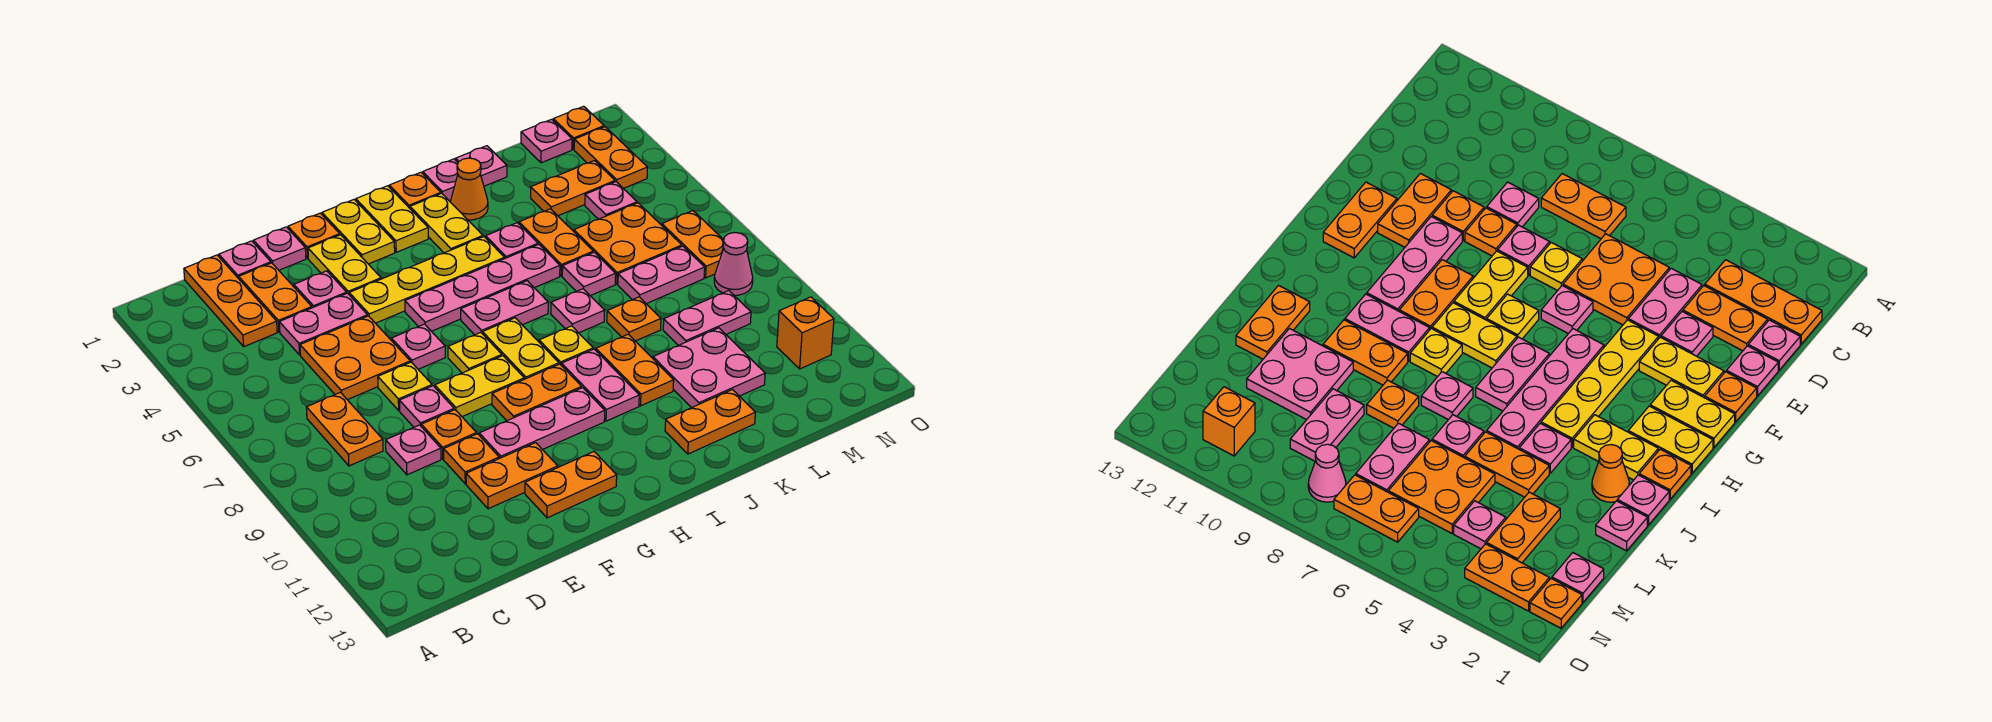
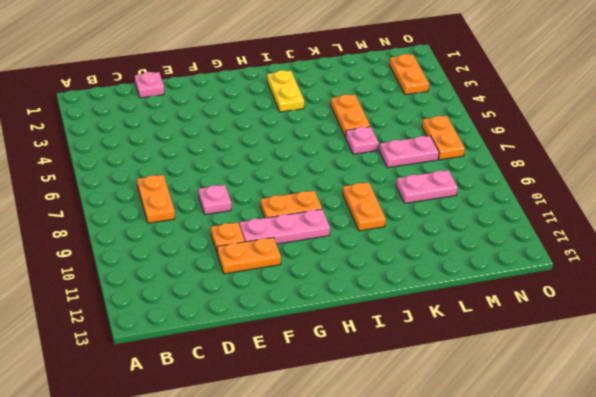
none -> orange 1x3 plate [184,255,277,347]
none -> orange 1x2 plate [239,263,312,332]
none -> pink 1x2 plate [279,293,368,355]
none -> orange 2x2 plate [300,316,410,400]

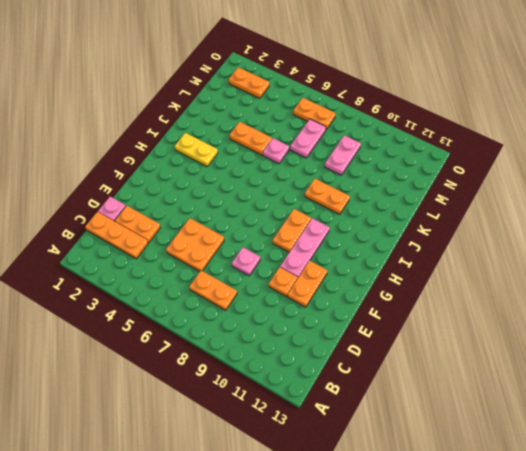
none -> pink 1x2 plate [279,293,368,355]
none -> pink 1x1 plate [386,425,441,475]
none -> pink 1x1 plate [253,227,306,270]
none -> pink 1x1 plate [294,271,347,308]

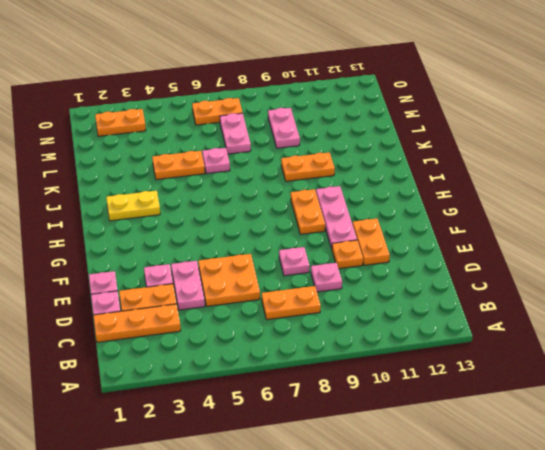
none -> yellow 1x1 plate [378,362,432,410]
none -> orange 1x1 plate [421,410,477,459]
none -> orange 1x1 plate [288,213,340,258]
none -> yellow 1x2 plate [308,235,381,294]

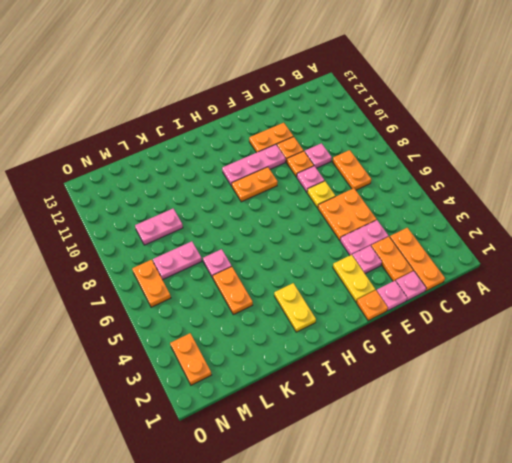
none -> yellow 1x4 plate [349,237,504,323]
none -> pink 1x1 plate [391,324,445,369]
none -> yellow 1x2 plate [435,356,524,417]
none -> orange 1x2 plate [525,452,617,518]

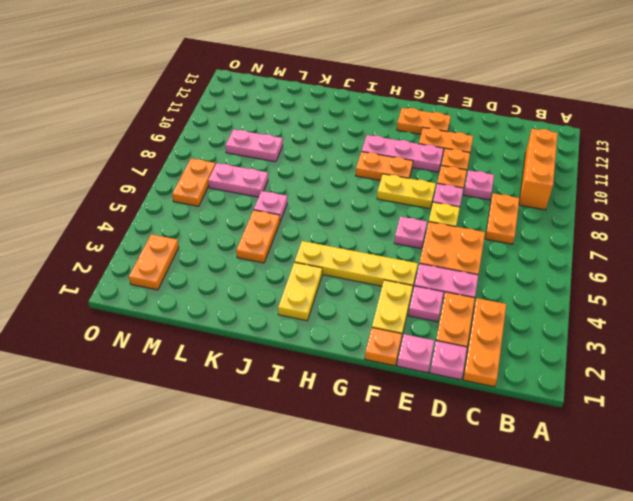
orange 1x3 brick [519,129,558,210] -> none
none -> yellow 1x2 plate [322,200,395,264]
none -> pink 1x4 plate [405,245,560,331]
none -> yellow 1x1 plate [448,333,502,373]
none -> yellow 1x2 plate [356,186,428,252]

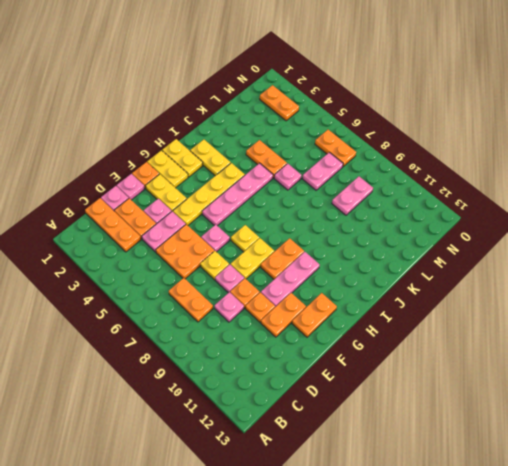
none -> pink 1x2 plate [461,281,548,335]
none -> yellow 1x2 plate [483,318,559,379]
none -> orange 1x1 plate [389,172,441,208]
none -> yellow 1x1 plate [539,326,593,366]

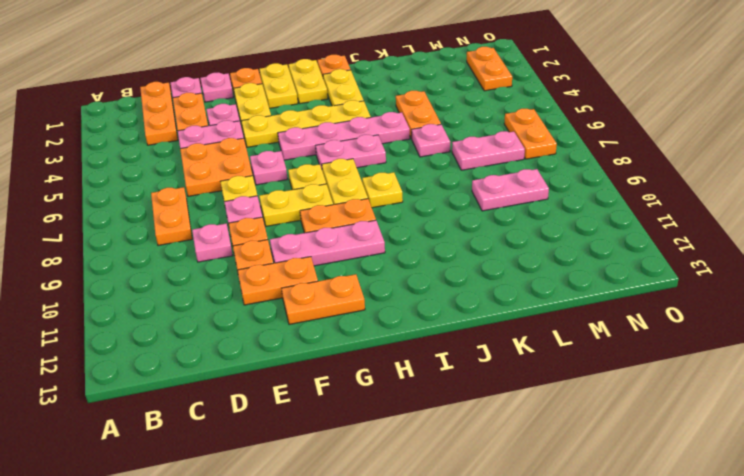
none -> pink 1x2 plate [562,349,639,421]
none -> pink 1x1 plate [423,159,458,200]
none -> orange 1x1 cone [451,158,488,220]
none -> pink 1x1 plate [486,223,538,259]

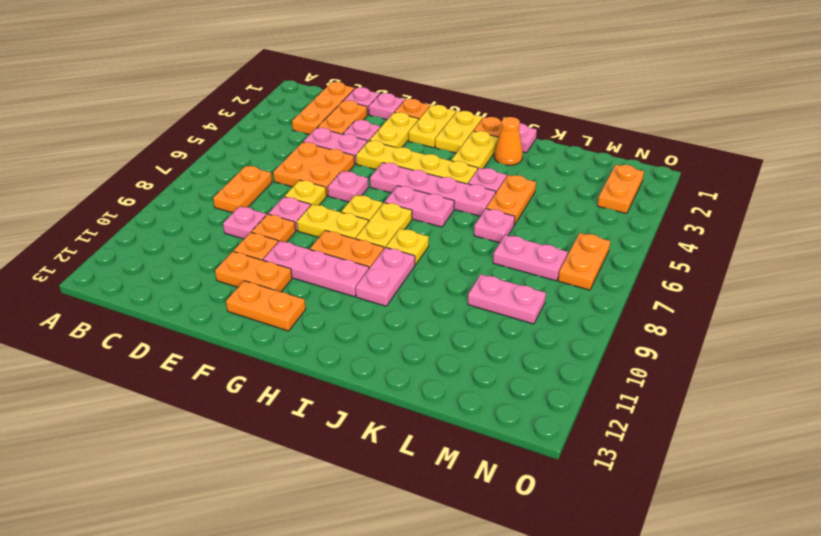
none -> pink 1x1 plate [551,289,604,333]
none -> orange 1x2 plate [596,334,674,406]
none -> orange 1x2 plate [665,390,755,454]
none -> pink 1x1 plate [456,146,507,186]

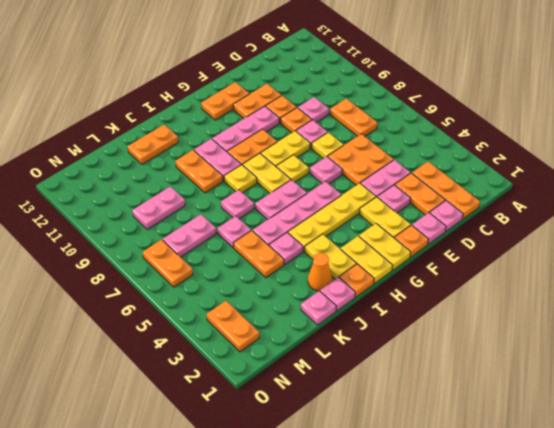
none -> orange 1x1 plate [607,297,661,341]
none -> pink 2x2 plate [653,328,765,408]
none -> orange 1x2 plate [531,161,615,216]
none -> orange 2x2 plate [574,203,682,284]

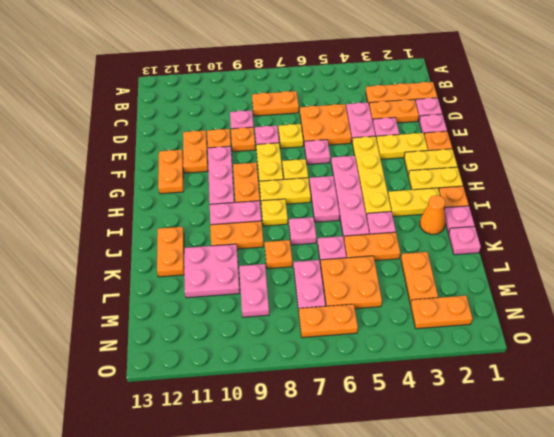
none -> pink 1x1 plate [521,119,572,163]
none -> pink 1x1 plate [585,182,637,219]
none -> orange 1x1 plate [553,106,604,150]
none -> pink 1x1 cone [714,233,753,295]

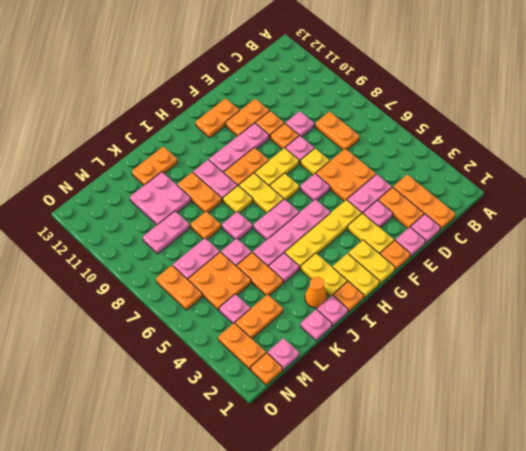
none -> pink 1x1 cone [714,233,753,295]
none -> orange 1x1 brick [777,297,834,369]

